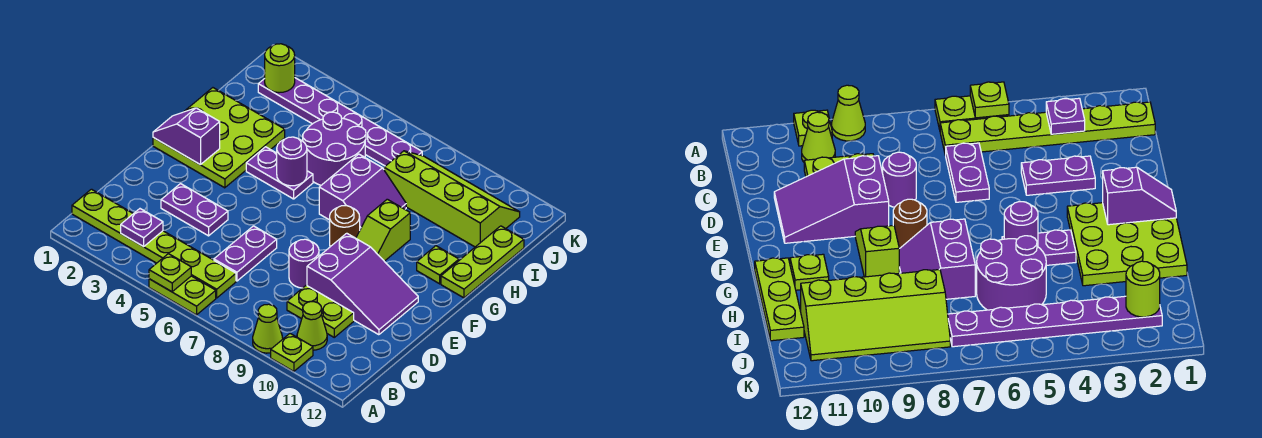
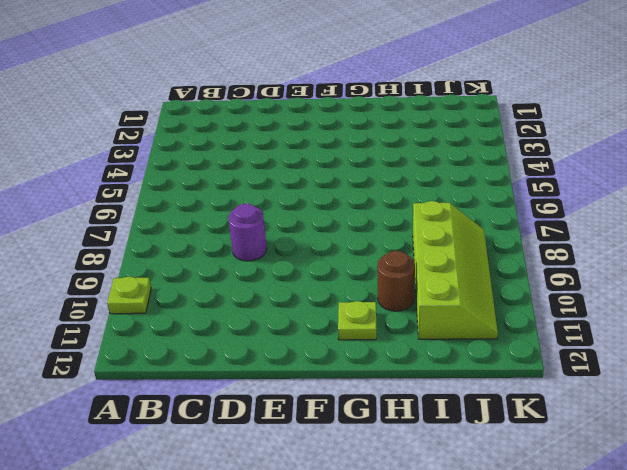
brown 1x1 round brick [377,251,415,311] -> brown 1x1 round brick moved to [330,206,360,247]
none -> lime 1x2 plate [149,276,216,315]
none -> lime 1x1 cone [253,304,283,353]
none -> lime 1x6 plate [72,189,236,298]

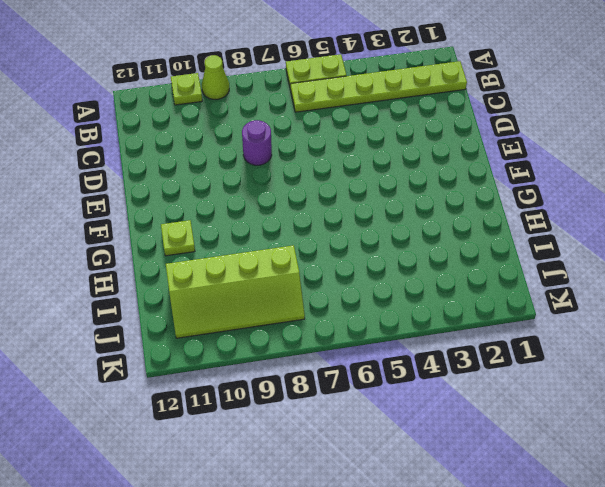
none -> lime 1x1 cone [297,302,327,350]
none -> purple 1x2 plate [214,226,277,281]
none -> lime 1x2 plate [287,285,354,337]

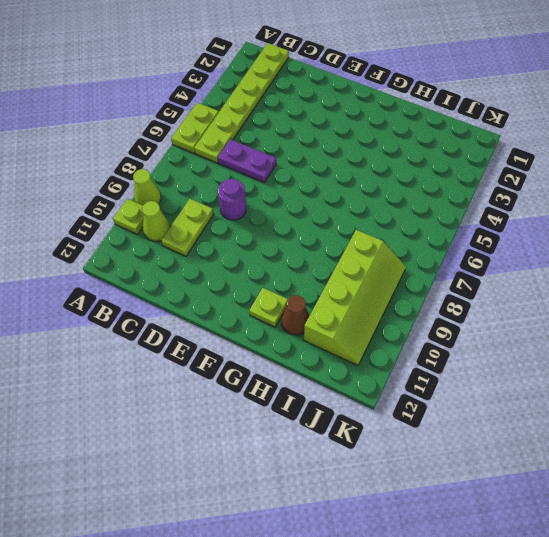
brown 1x1 cone [282,295,309,335] -> none
none -> purple 1x2 plate [161,184,228,236]
none -> purple 2x3 slope [307,233,418,335]
none -> lime 3x3 plate [153,88,285,188]

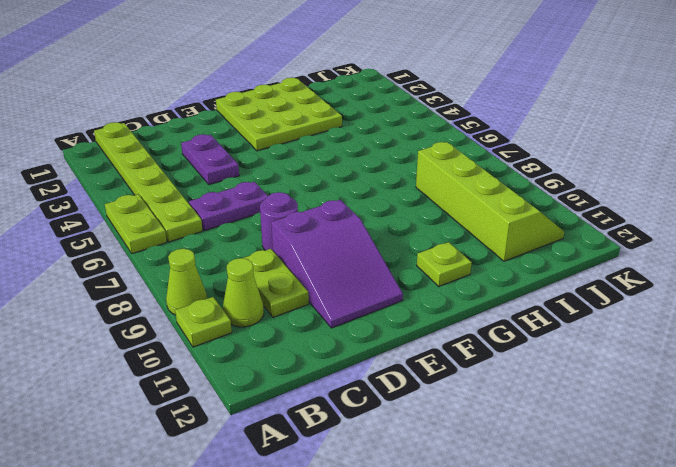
none -> brown 1x1 round brick [330,206,360,247]
none -> lime 1x2 slope [356,199,410,261]
none -> purple 1x2 plate [246,147,313,199]

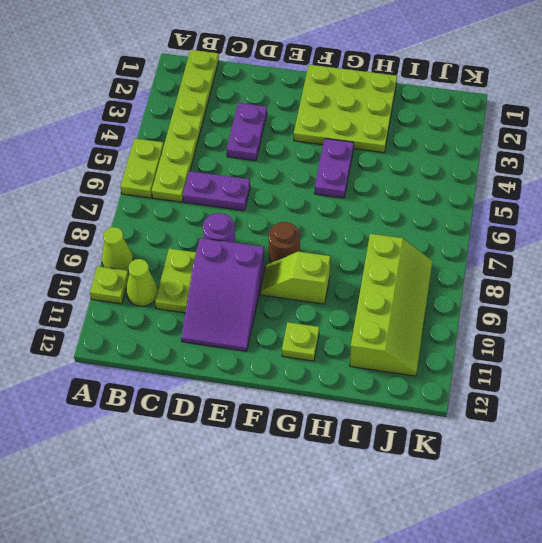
none -> purple 2x2 slope [319,154,406,229]
none -> lime 1x3 plate [441,226,524,298]
none -> purple 2x2 round brick [303,112,366,185]

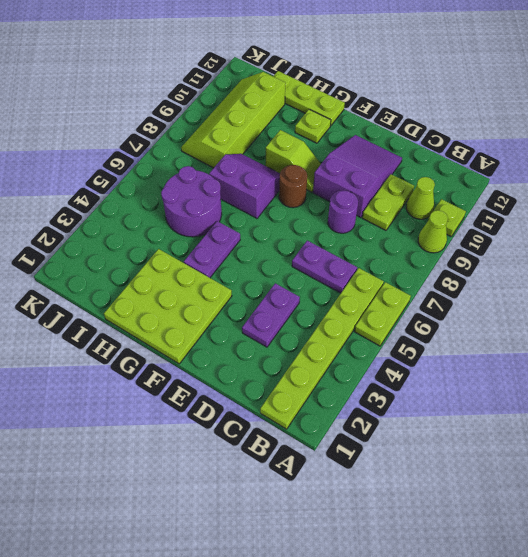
none -> purple 1x6 plate [258,78,422,166]
none -> lime 1x1 plate [149,254,191,292]
none -> purple 1x1 plate [121,209,163,247]

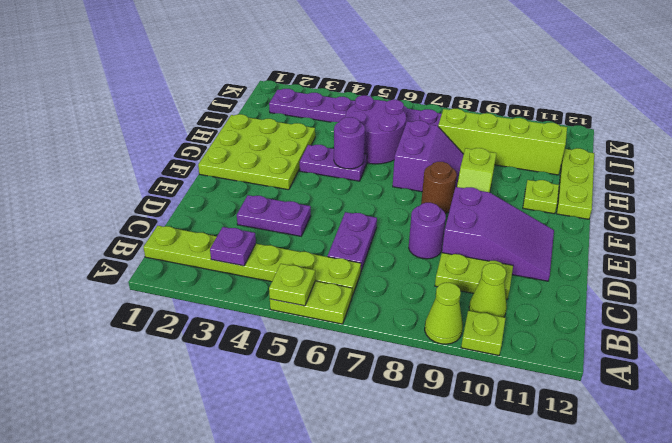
none -> purple 1x2 slope [153,108,220,165]
none -> lime 1x1 round brick [265,44,295,93]

